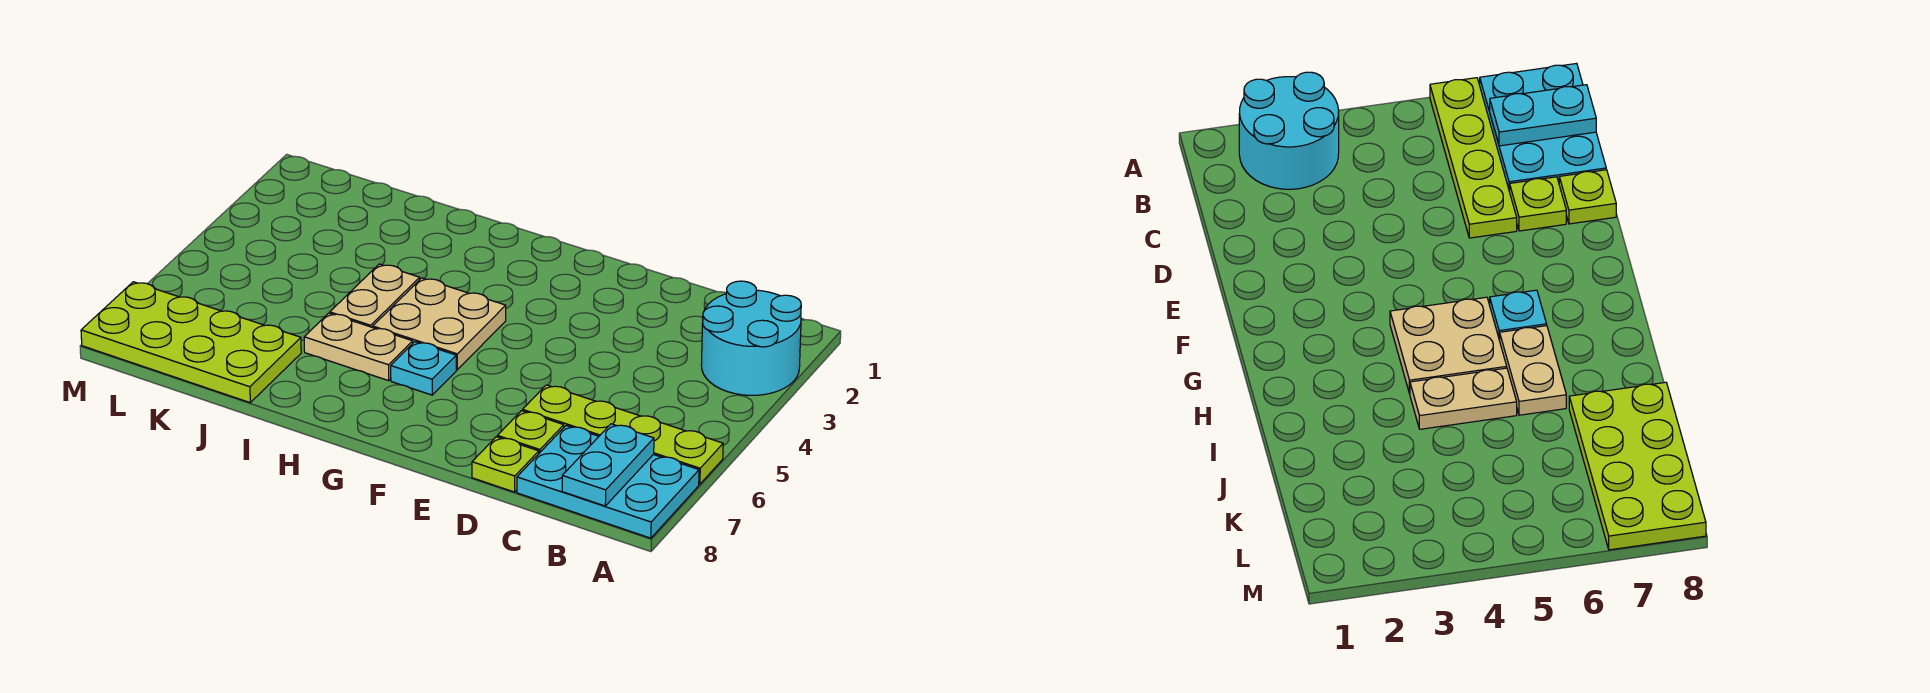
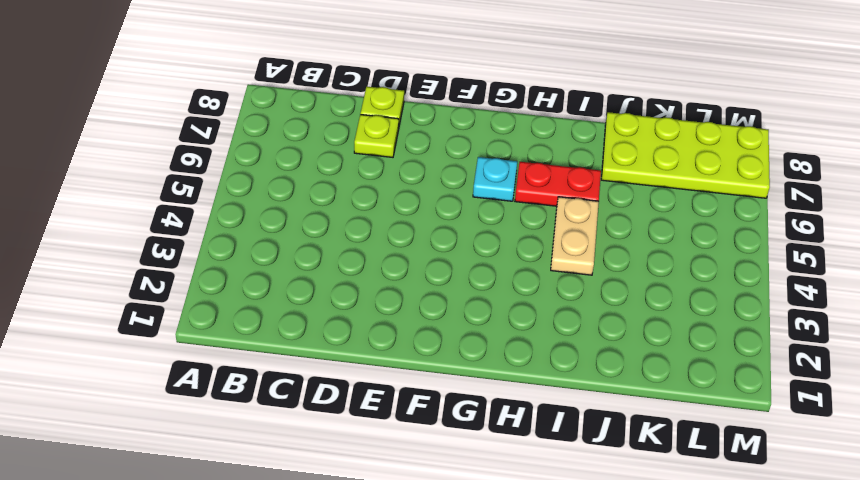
red 1x2 plate [515,162,601,206] -> tan 1x2 plate [304,313,413,381]
none -> cyan 2x2 round brick [701,281,801,395]
none -> lime 1x4 plate [523,385,723,484]

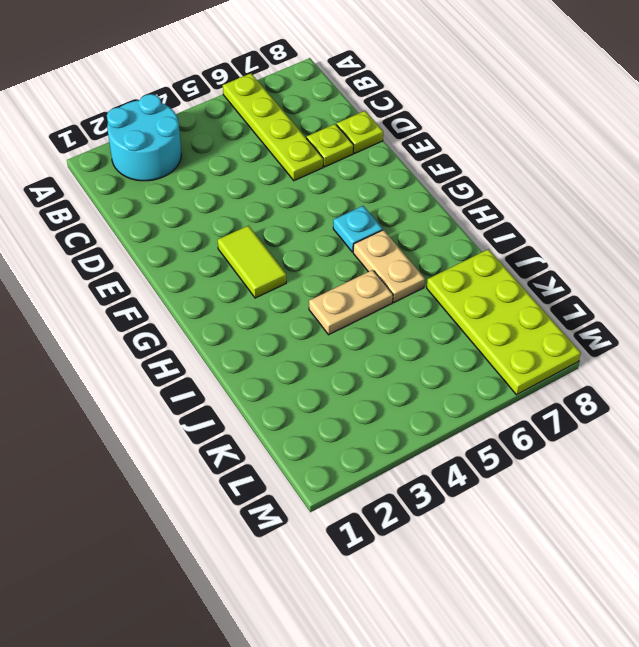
lime 1x2 tile [218,226,286,298] -> none
none -> cyan 2x3 plate [517,426,699,538]
none -> tan 2x2 plate [373,278,506,370]

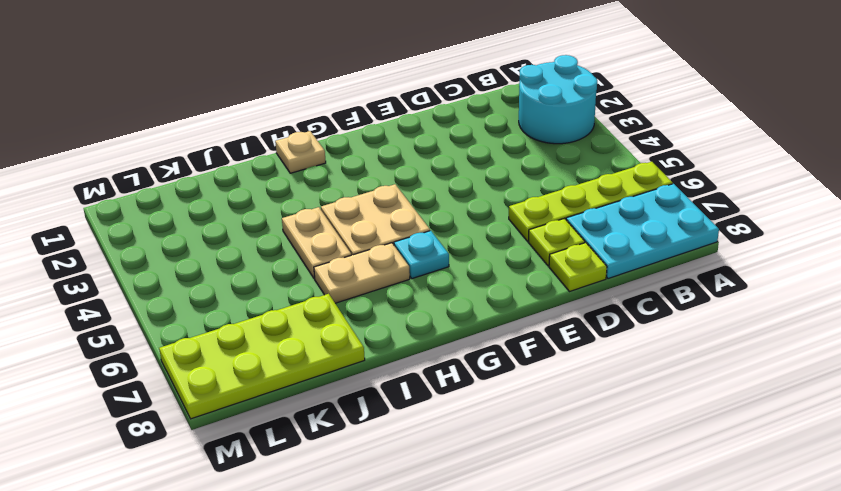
tan 1x1 plate [275,131,326,173] -> none
none -> cyan 1x2 plate [562,424,654,506]

